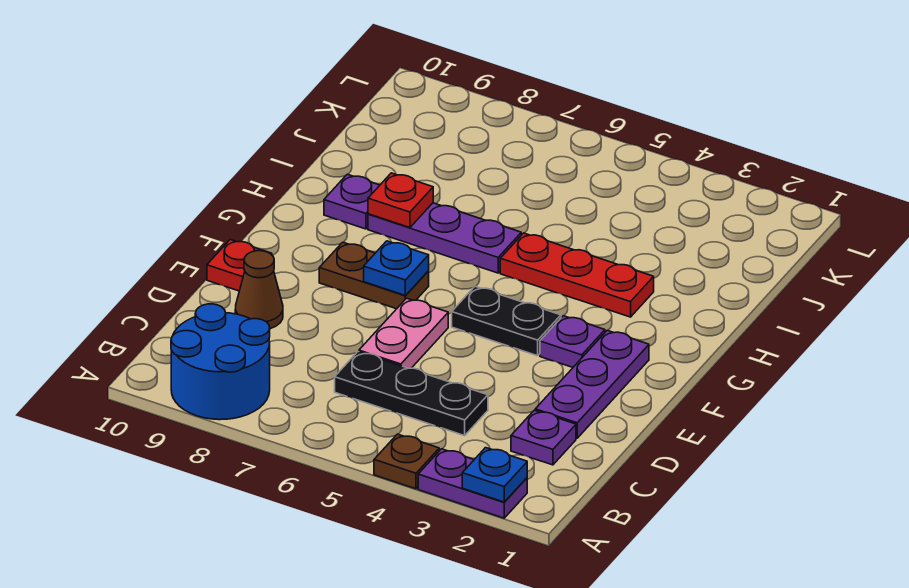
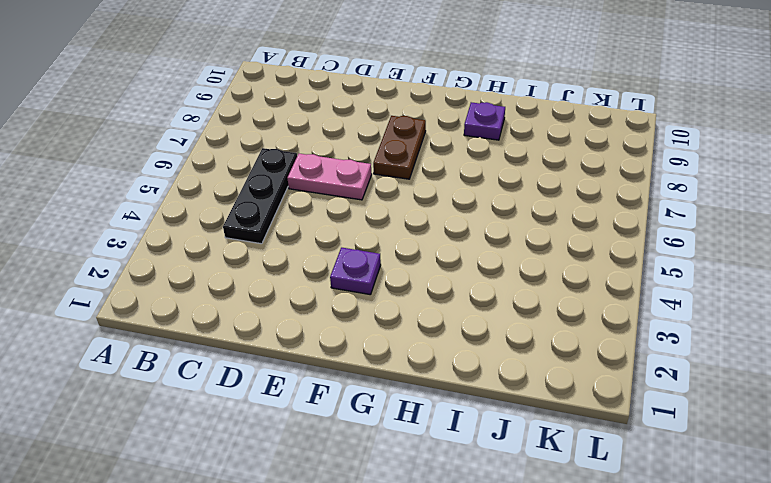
none -> purple 1x2 plate [418,449,527,518]
none -> brown 1x1 plate [374,434,439,489]
none -> blue 2x2 round brick [171,304,270,420]

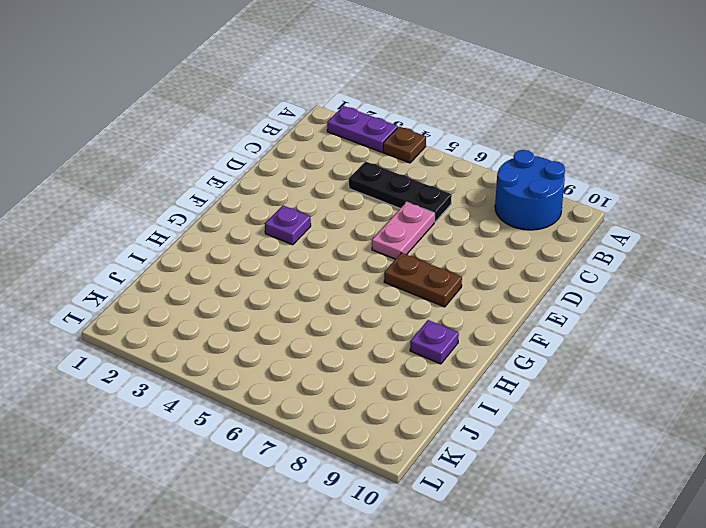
none -> purple 1x1 plate [511,410,576,465]
none -> purple 1x3 plate [535,330,649,438]
none -> brown 1x1 cone [235,251,283,329]

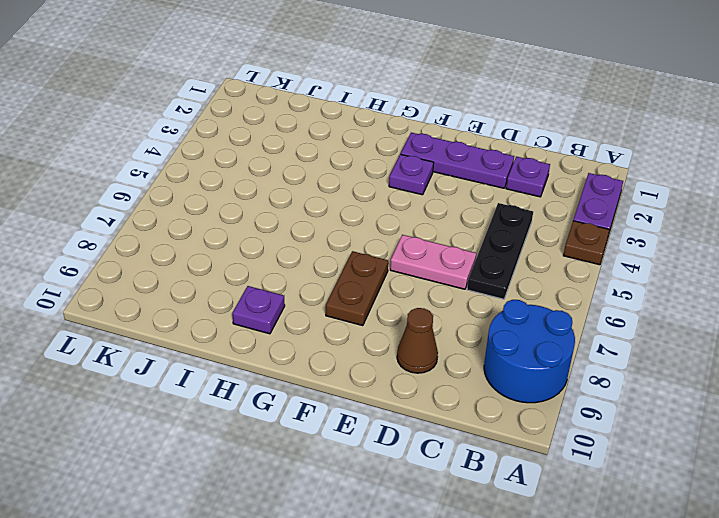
none -> red 1x1 plate [207,240,272,291]
none -> black 1x2 plate [452,286,561,356]
none -> red 1x3 plate [500,233,654,317]

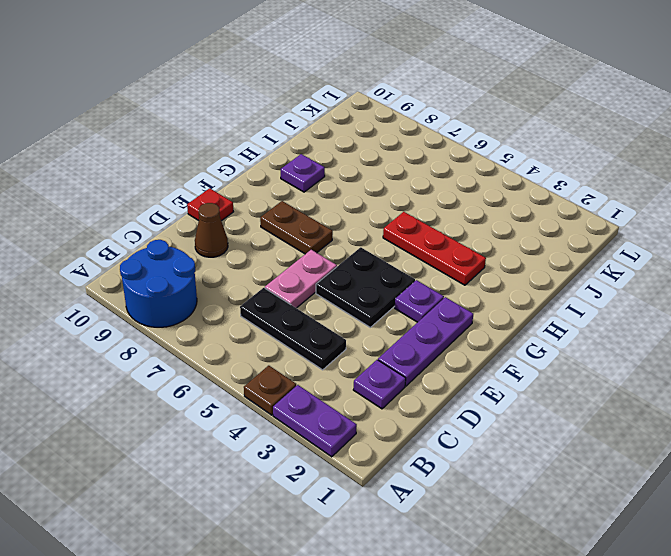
black 2x2 plate [316,247,415,327] -> black 1x2 plate [452,286,561,356]
none -> purple 1x3 plate [368,203,521,273]
none -> blue 1x1 plate [462,448,527,502]
none -> blue 1x1 plate [364,241,429,296]

